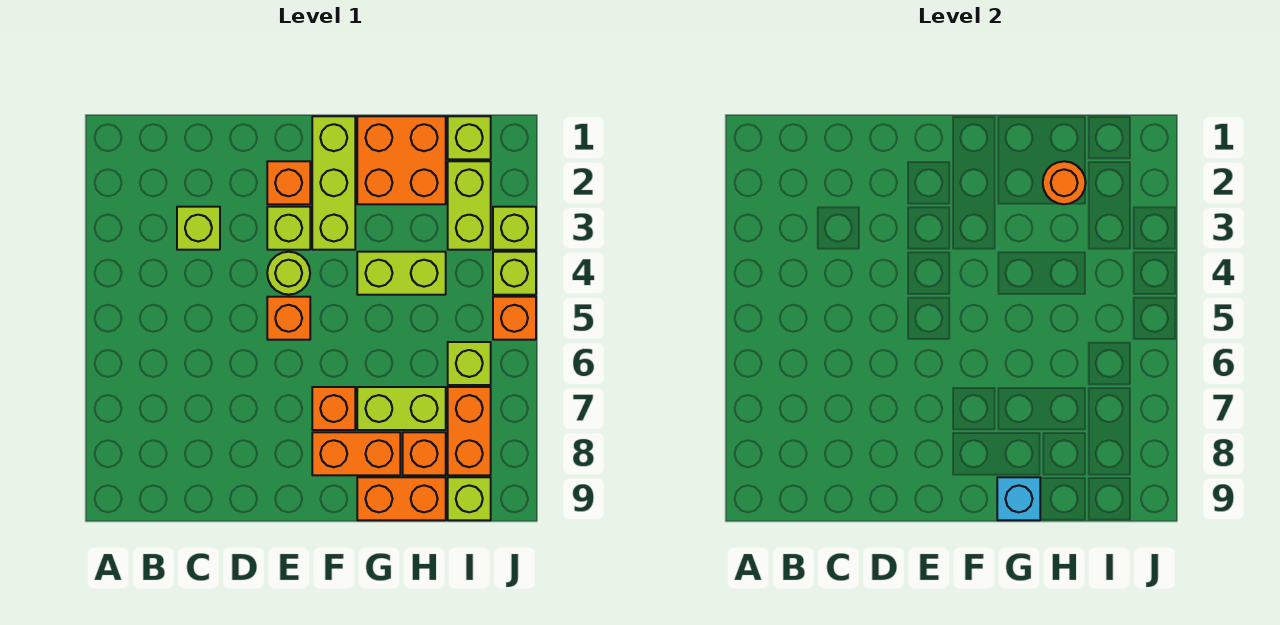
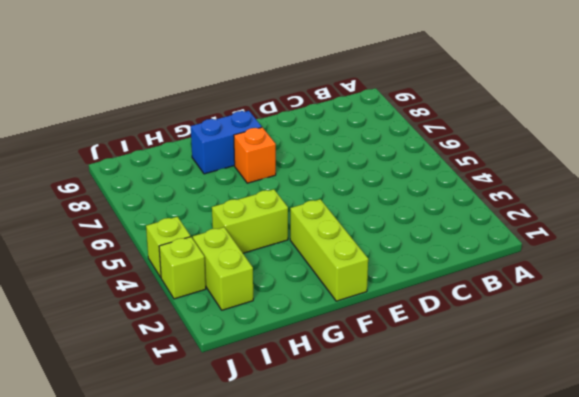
blue 1x2 brick [191,111,262,174] -> orange 1x2 brick [312,432,400,475]
none -> lime 1x1 brick [177,207,220,250]
none -> orange 1x1 brick [267,161,310,204]
none -> lime 1x1 brick [267,207,310,250]

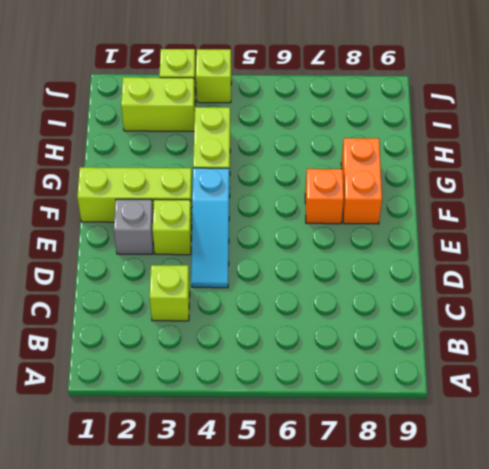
cyan 1x3 slope [191,168,230,288] -> lime 1x1 round brick [267,252,310,295]
grey 1x1 brick [114,199,153,254] -> orange 1x1 brick [267,161,310,204]
none -> orange 1x1 brick [267,297,310,340]
none -> orange 2x2 brick [357,116,446,204]
none -> lime 1x2 brick [357,387,446,430]

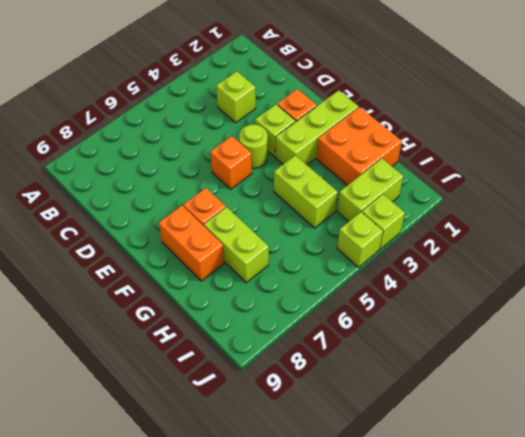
none -> orange 1x2 brick [357,477,446,520]
none -> orange 1x1 brick [403,432,446,475]
none -> lime 1x1 brick [448,116,491,159]

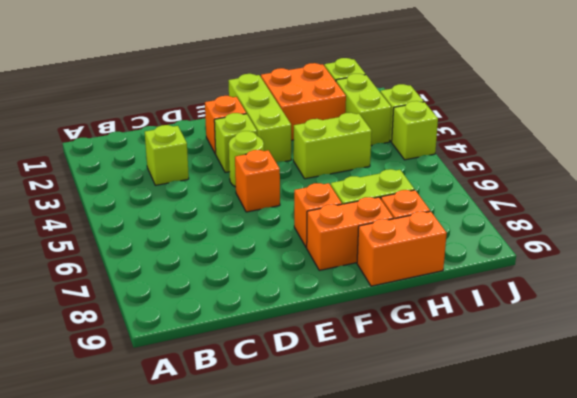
none -> lime 1x1 brick [448,342,491,385]
none -> orange 1x2 brick [448,387,491,475]
none -> lime 1x1 brick [448,477,491,520]

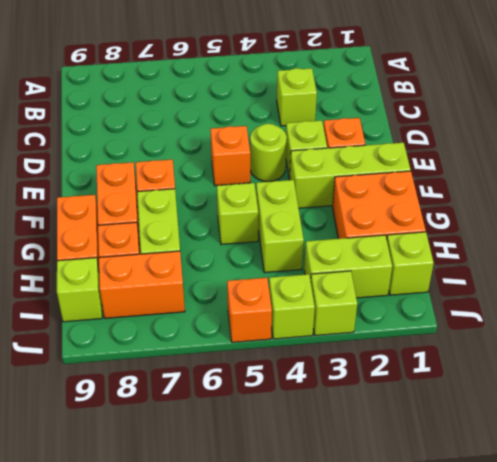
lime 1x1 brick [217,183,258,244] -> lime 1x1 brick moved to [448,342,491,385]
none -> cyan 1x1 brick [997,477,1040,520]
none -> orange 1x1 round brick [1043,161,1086,204]

